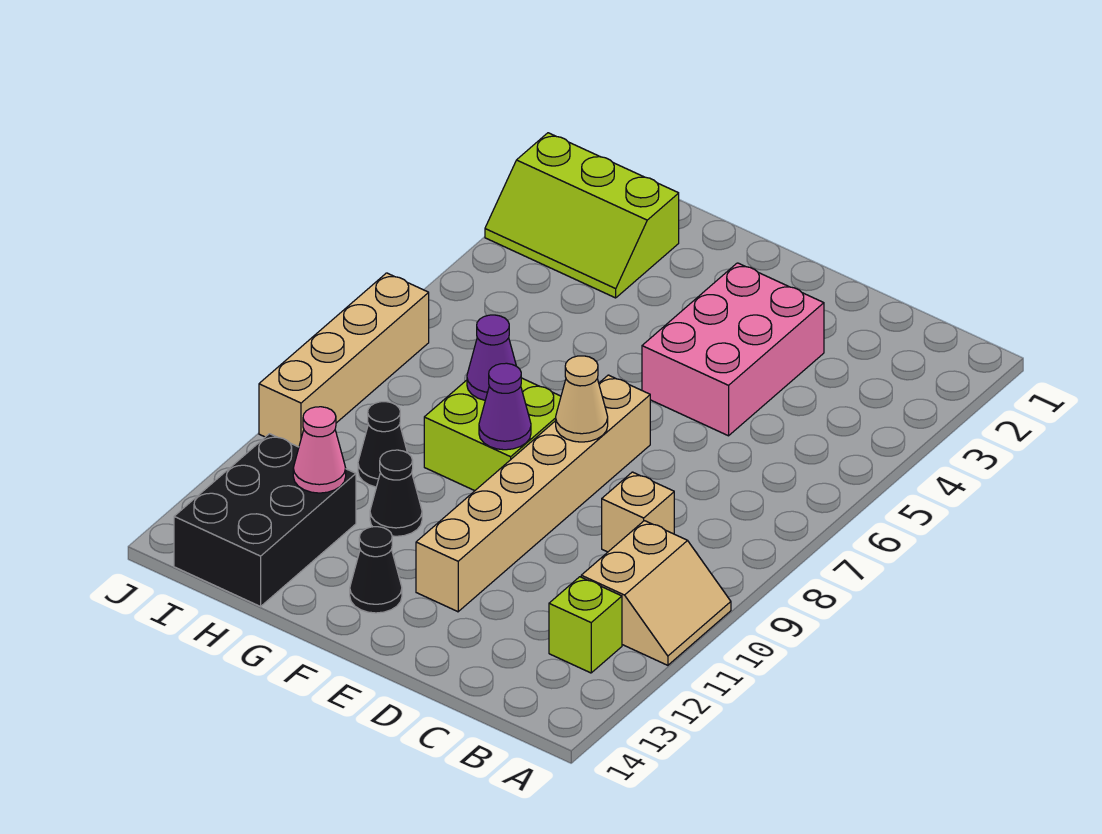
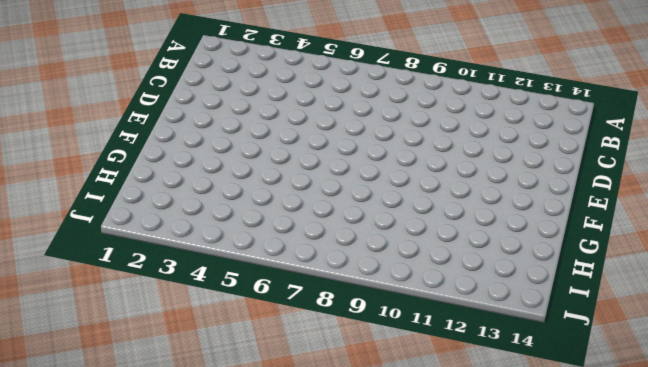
none -> tan 2x2 slope [581,521,731,665]
none -> lime 1x1 brick [549,577,622,673]
none -> tan 1x1 brick [602,472,674,552]

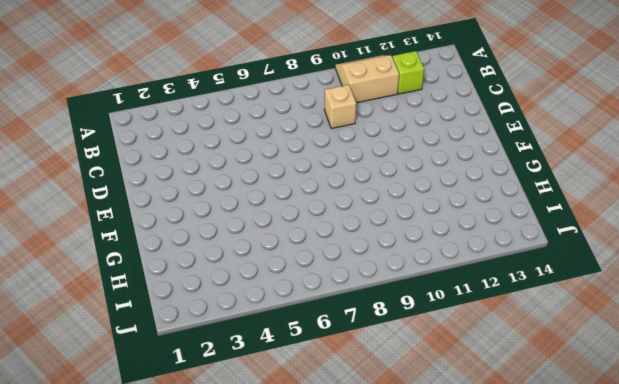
none -> pink 2x3 brick [642,263,824,436]
none -> tan 1x6 brick [416,375,650,612]
none -> lime 2x2 brick [424,378,561,491]

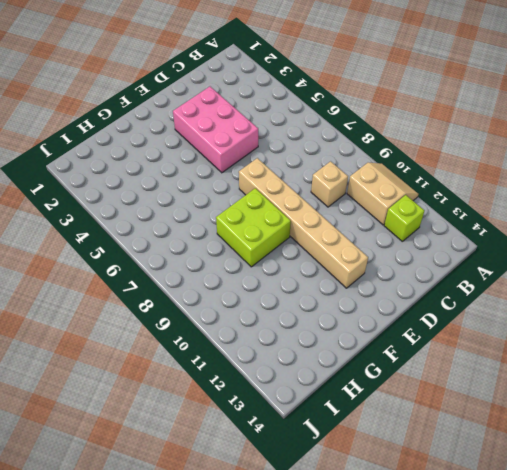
none -> black 1x1 cone [350,527,402,613]
none -> black 1x1 cone [370,450,422,536]
none -> lime 2x3 slope [485,133,679,298]

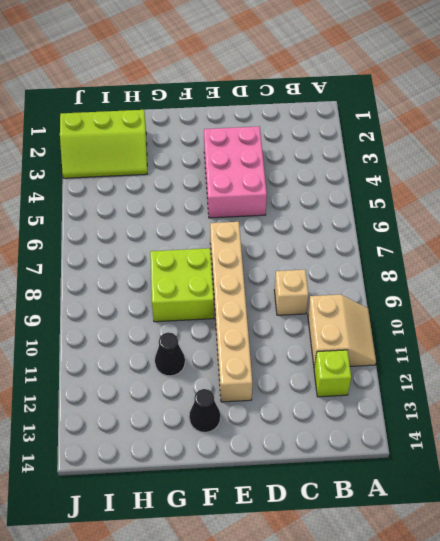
none -> black 1x1 cone [358,402,407,487]
none -> black 2x3 brick [174,434,356,606]
none -> tan 1x4 brick [259,273,429,447]

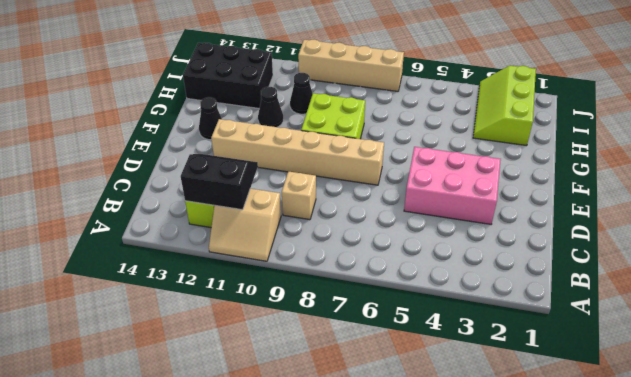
black 2x2 slope [181,154,258,210] -> none
none -> tan 1x1 cone [556,356,608,442]
none -> purple 1x1 cone [479,363,531,450]
none -> purple 1x1 cone [467,315,516,400]

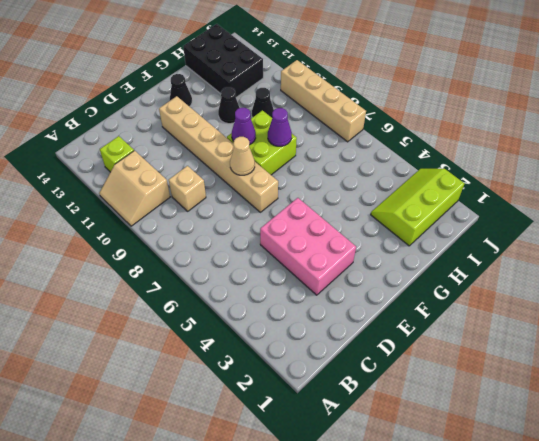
none -> pink 1x1 cone [293,407,346,493]

